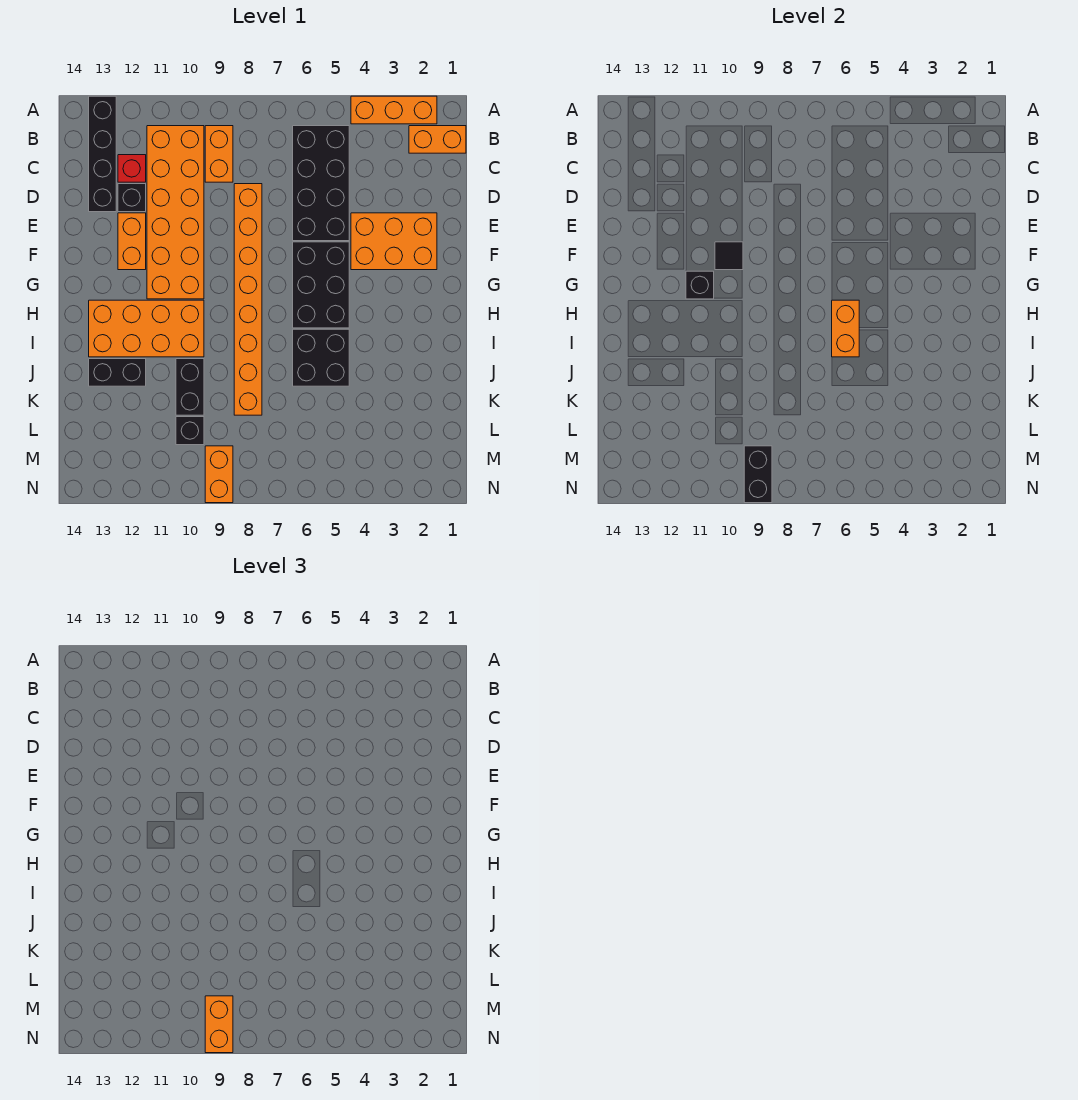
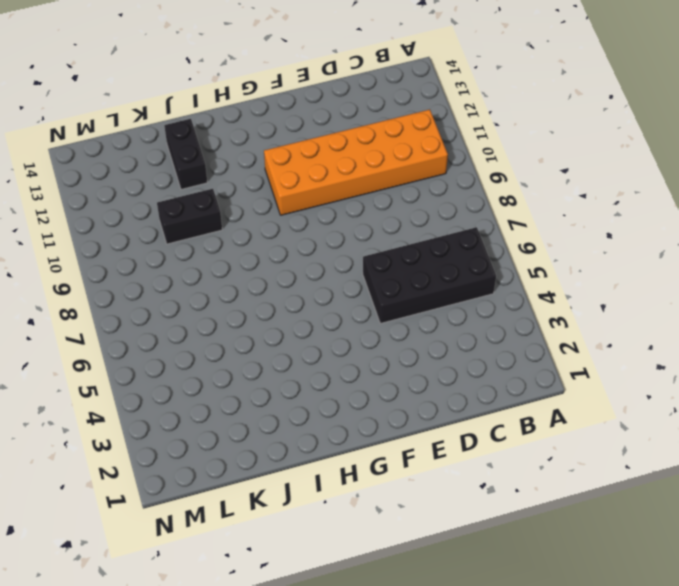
none -> orange 1x3 brick [351,96,437,124]
none -> black 1x4 brick [89,96,116,212]
none -> orange 1x2 brick [409,126,466,153]

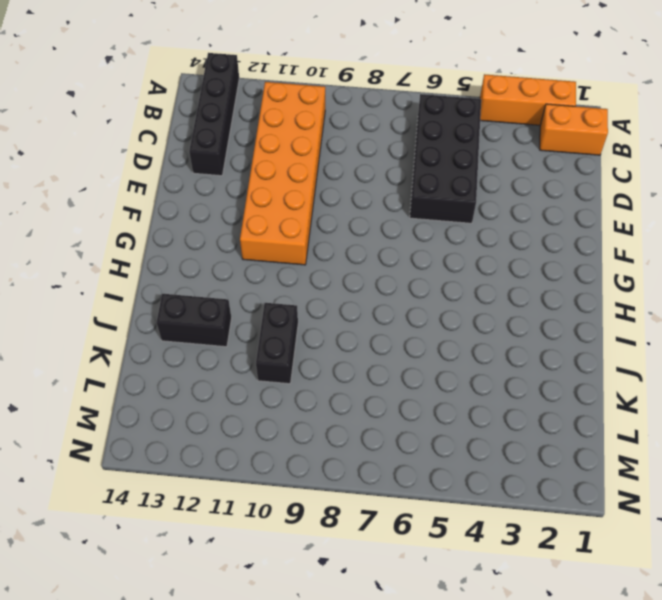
none -> orange 1x2 brick [205,126,233,182]
none -> red 1x1 brick [118,155,146,182]
none -> orange 1x8 brick [234,184,262,415]

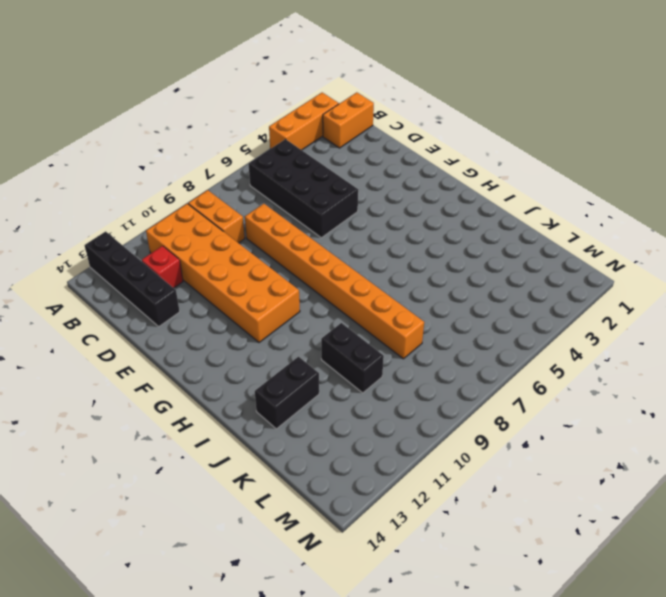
none -> black 1x1 brick [118,184,146,212]
none -> orange 2x3 brick [351,213,437,270]
none -> orange 1x2 brick [118,213,146,270]

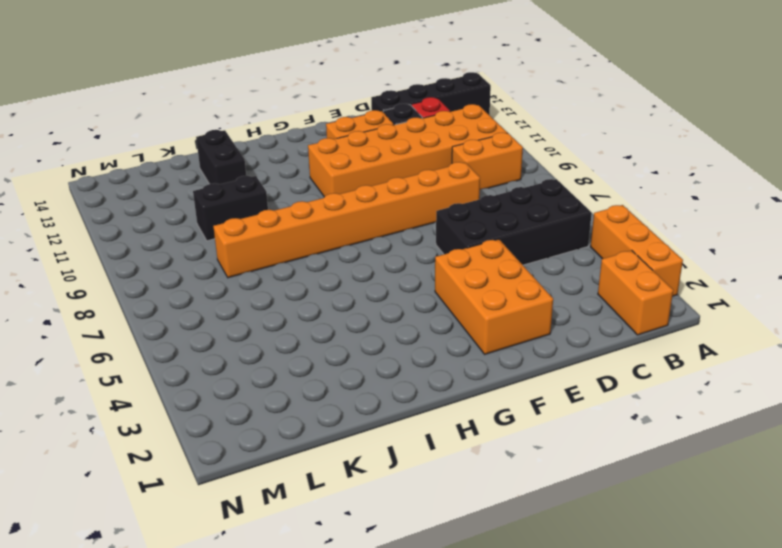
none -> black 2x3 brick [293,242,349,328]
none -> orange 2x4 brick [89,300,204,357]
none -> black 2x2 brick [293,329,349,386]

